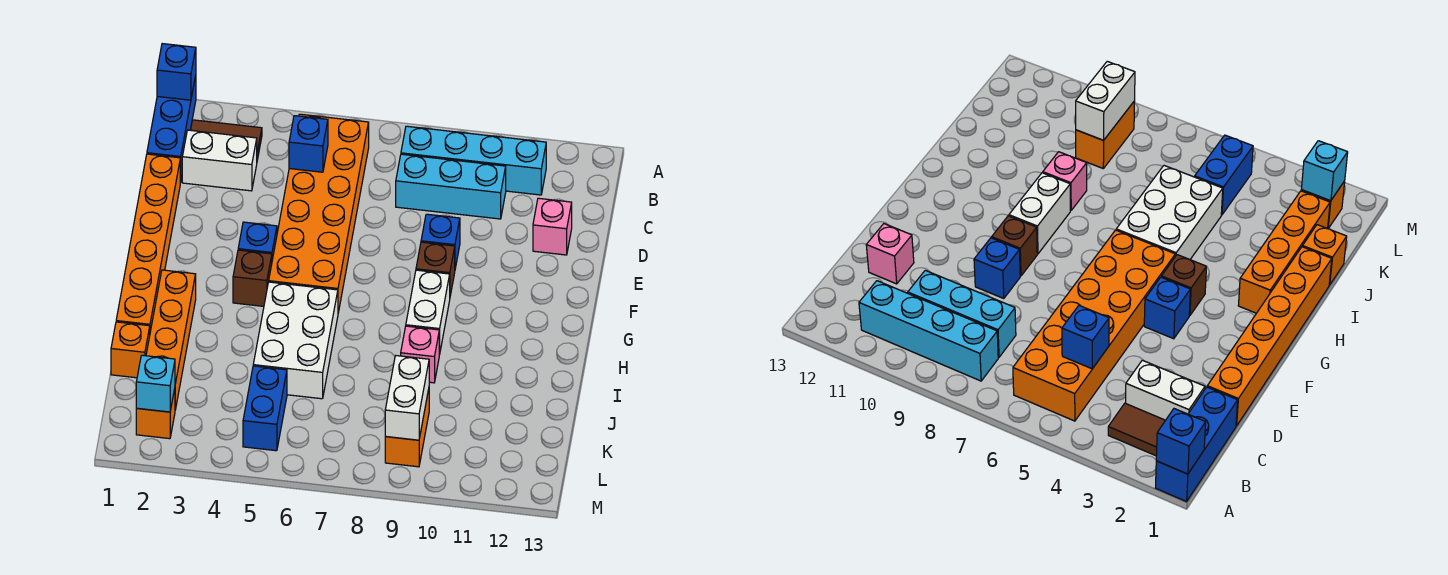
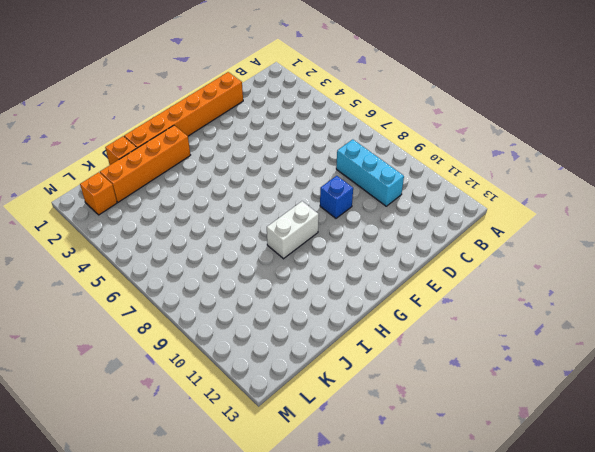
none -> blue 1x3 brick [147,76,196,182]
none -> brown 1x2 tile [191,120,262,160]
none -> orange 2x6 brick [269,114,369,313]

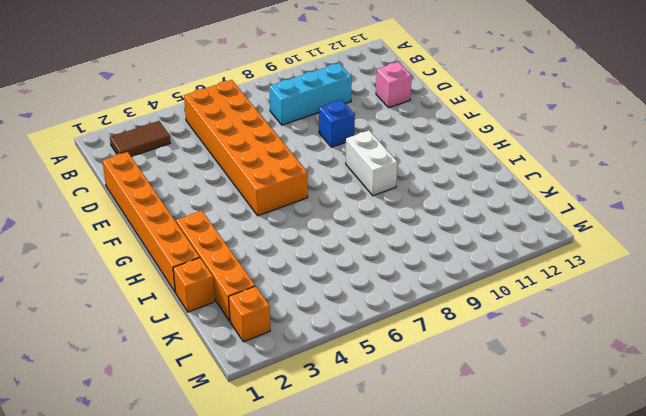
none -> blue 1x3 brick [147,76,196,182]
none -> cyan 1x4 brick [401,126,546,195]
none -> white 1x2 brick [182,130,257,191]

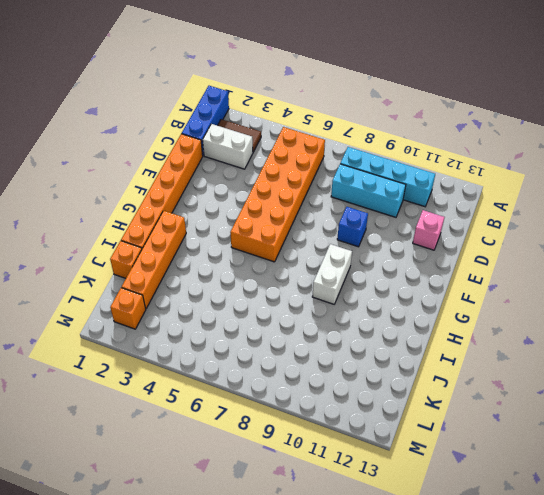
none -> blue 1x1 brick [238,222,277,260]
none -> brown 1x1 brick [416,242,455,296]
none -> brown 1x1 brick [233,250,272,306]

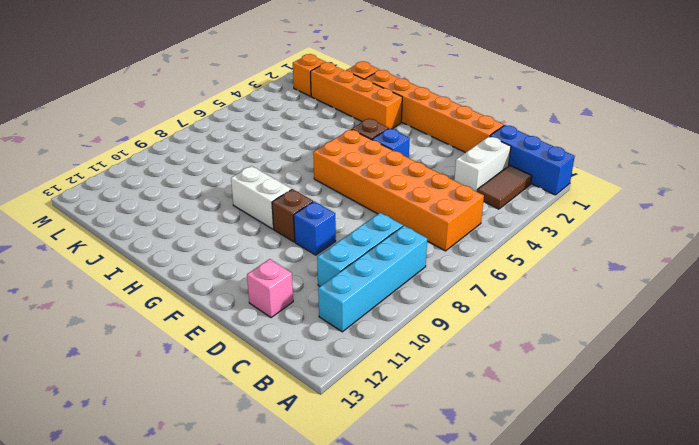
none -> white 2x3 brick [253,282,338,399]
none -> pink 1x1 brick [401,326,439,383]
none -> blue 1x2 brick [243,366,287,451]

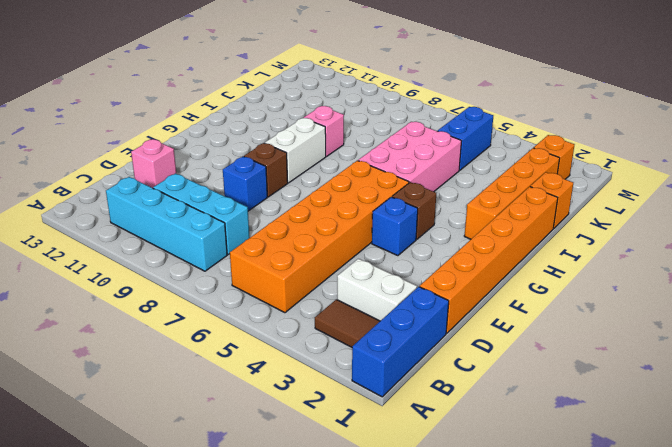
pink 2x3 brick [358,122,461,192] -> white 2x3 brick [253,282,338,399]
none -> orange 1x2 brick [385,389,429,467]
none -> blue 1x1 brick [157,44,196,100]
none -> blue 1x1 brick [289,116,328,172]

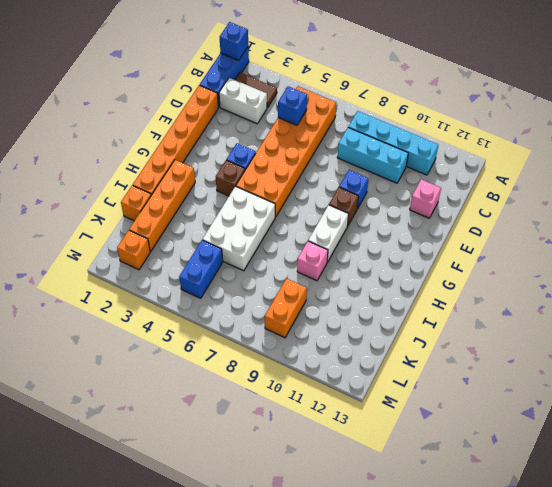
none -> white 1x2 brick [385,356,429,440]
none -> cyan 1x1 brick [136,355,175,412]

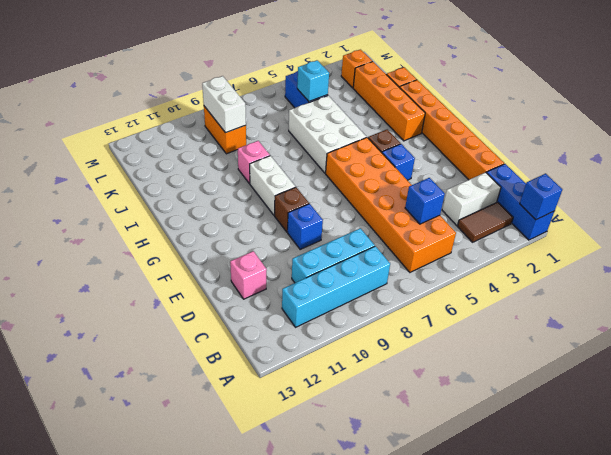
cyan 1x1 brick [297,60,329,101] -> cyan 1x1 brick moved to [136,355,175,412]

